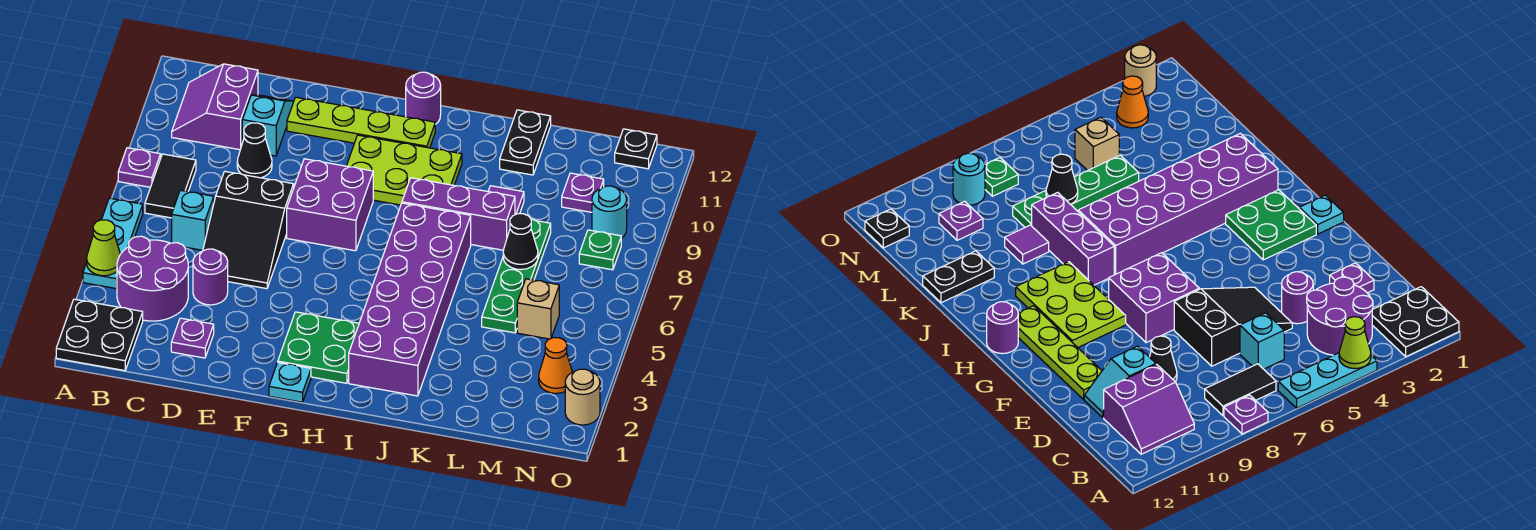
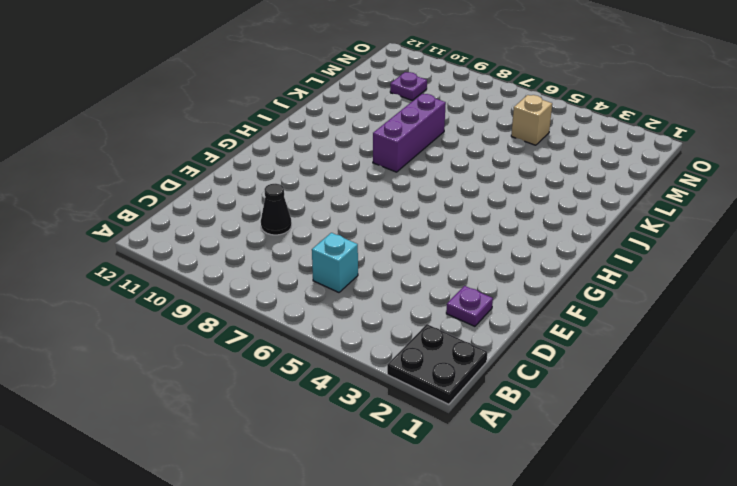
none -> cyan 1x3 plate [83,198,143,288]
none -> purple 1x1 plate [118,148,161,187]
none -> purple 2x2 round brick [117,236,188,321]
none -> black 1x2 tile [145,154,196,218]

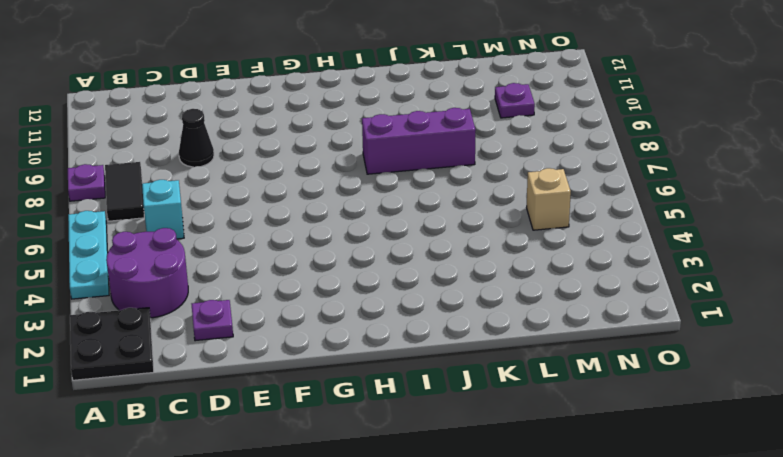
none -> purple 2x2 slope [172,64,258,150]
none -> purple 1x1 round brick [193,249,228,305]
none -> black 2x3 slope [203,171,294,289]
none -> cyan 1x2 slope [242,95,294,156]

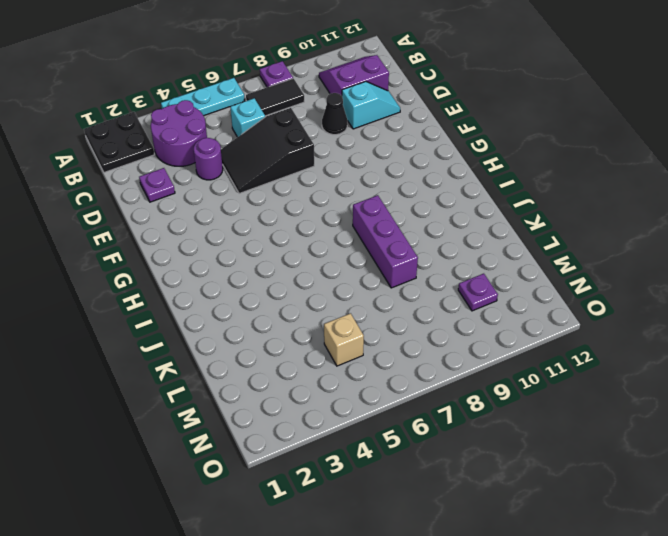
none -> lime 1x4 plate [287,97,435,148]
none -> purple 2x2 brick [287,159,373,251]
none -> cyan 1x1 plate [269,362,311,402]
none -> green 2x2 plate [278,312,359,383]

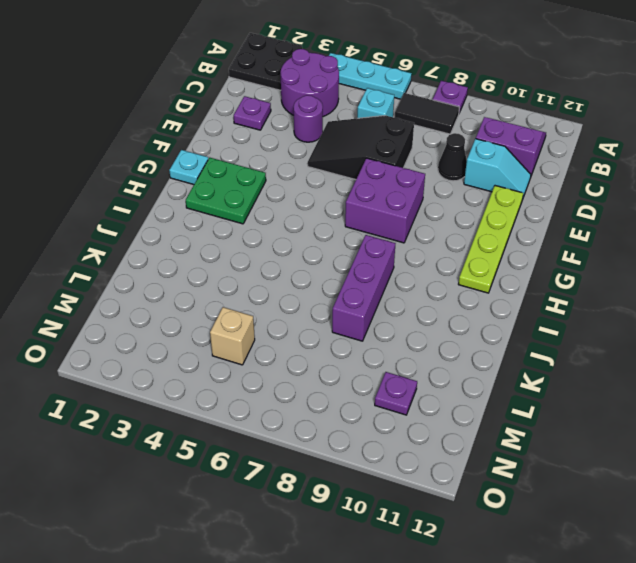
none -> lime 2x3 plate [347,135,462,205]
none -> purple 1x1 round brick [406,72,441,124]
none -> purple 2x6 brick [349,203,471,396]
none -> purple 1x1 tile [488,186,524,215]

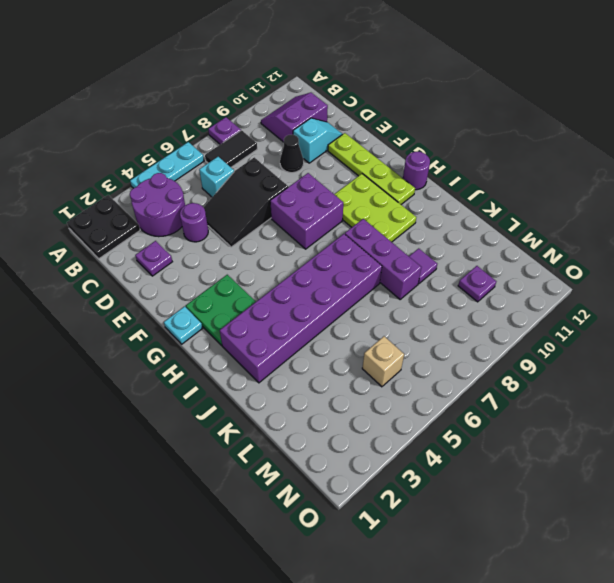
none -> black 1x2 plate [500,110,551,175]
none -> green 1x4 plate [482,219,551,333]
none -> orange 1x1 cone [539,338,572,393]
none -> green 1x1 plate [579,230,621,270]

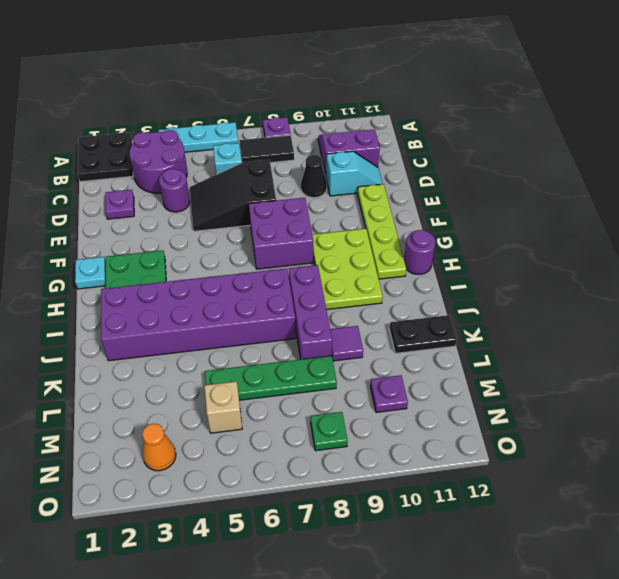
none -> cyan 1x1 round brick [592,186,627,238]
none -> black 1x1 plate [615,129,657,169]
none -> tan 1x1 round brick [565,369,600,425]
none -> lime 1x1 cone [87,220,120,276]

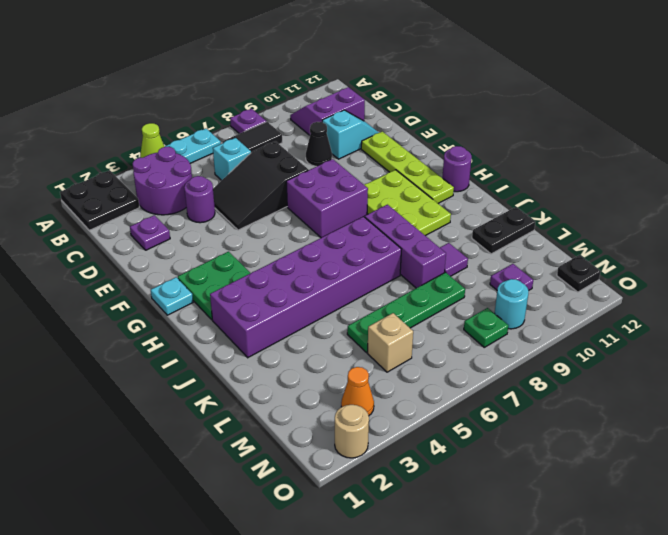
none -> black 1x1 cone [503,214,538,270]

